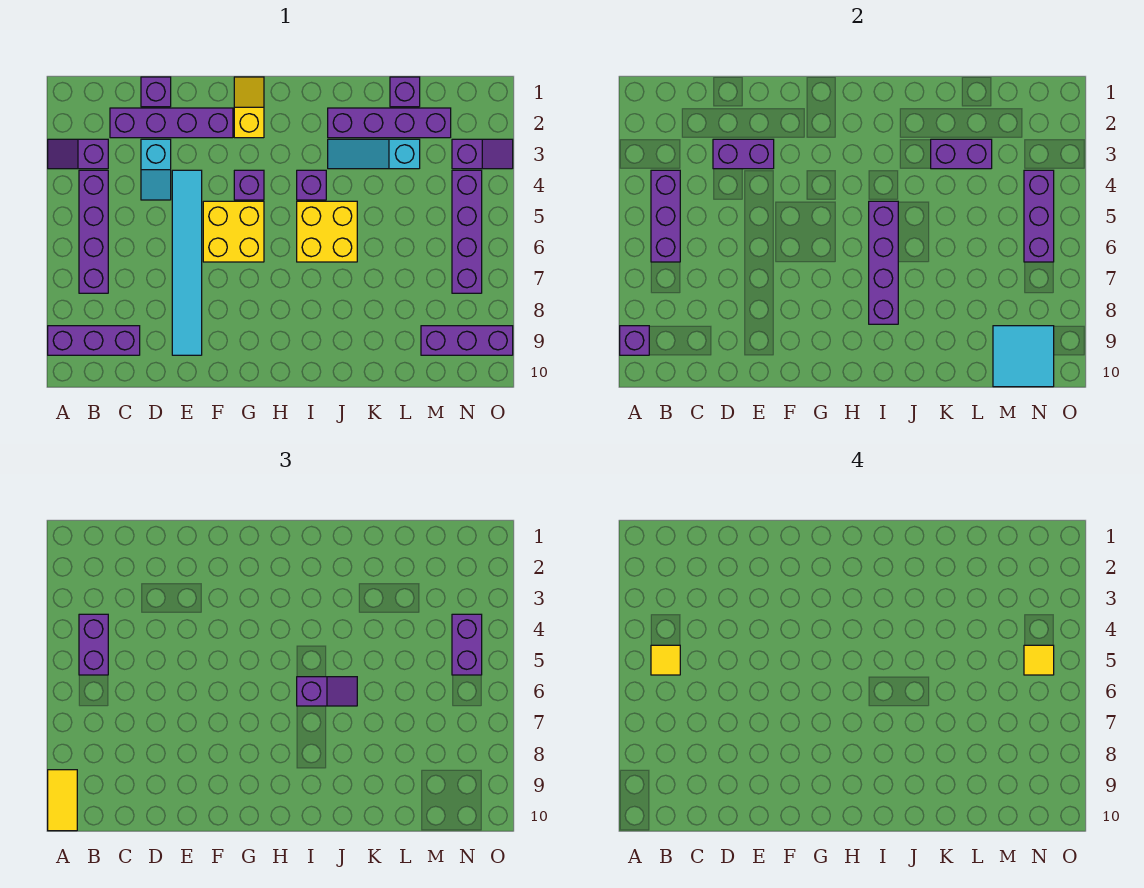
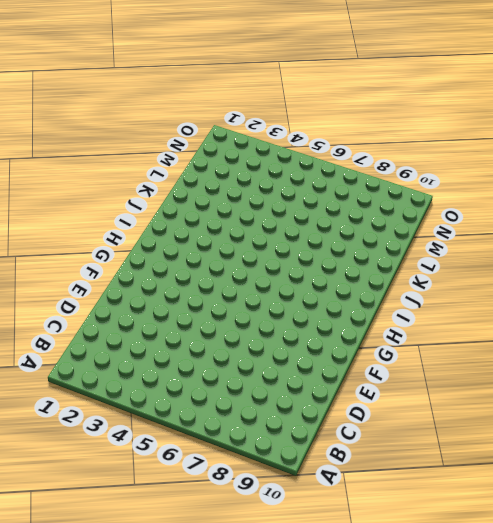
none -> purple 1x2 slope [48,139,108,169]
none -> purple 1x3 brick [48,326,140,355]
none -> purple 1x4 brick [79,170,108,293]
none -> purple 1x4 brick [110,108,233,138]

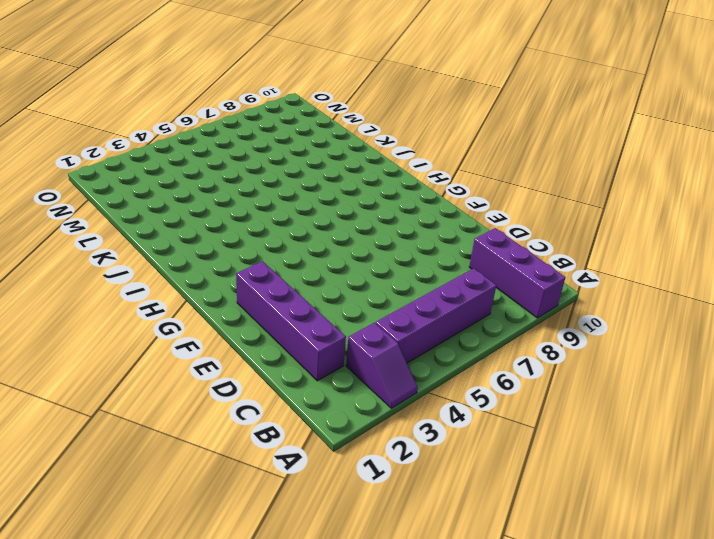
none -> purple 1x1 brick [141,77,171,107]
none -> cyan 1x2 slope [141,139,171,200]
none -> cyan 1x6 tile [172,170,202,355]
none -> yellow 2x2 brick [203,201,264,262]

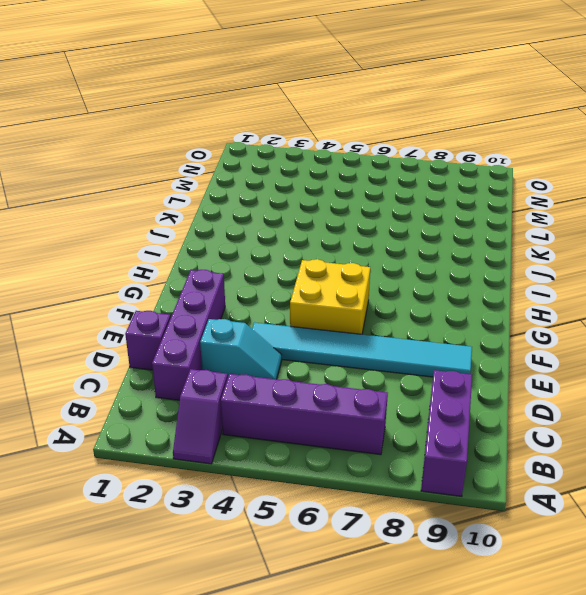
none -> yellow 1x2 slope [234,77,264,138]
none -> purple 1x1 brick [234,170,264,200]
none -> purple 1x1 brick [297,170,326,200]
none -> yellow 2x2 brick [297,201,357,262]

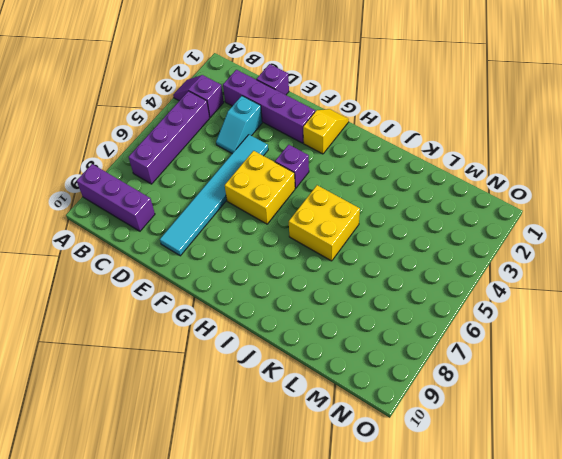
none -> purple 1x1 brick [297,170,326,200]
none -> purple 1x4 brick [328,108,451,138]
none -> cyan 1x3 slope [328,139,420,169]
none -> purple 1x1 brick [390,77,420,107]

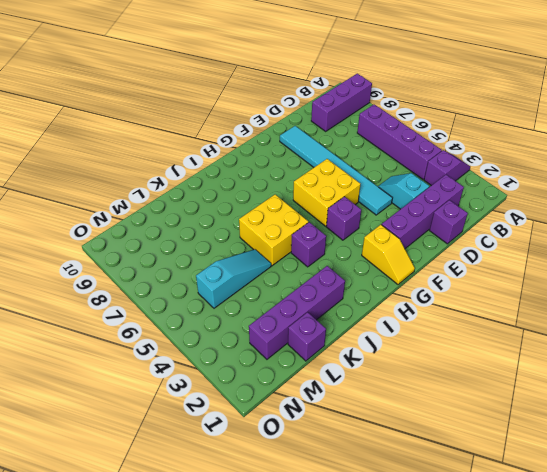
cyan 1x3 slope [196,249,271,308] -> cyan 1x3 slope moved to [328,139,420,169]
none -> purple 1x3 brick [421,326,513,355]
none -> purple 1x2 slope [452,139,513,169]
none -> purple 1x4 brick [452,170,482,293]
none -> purple 1x1 brick [620,326,649,355]

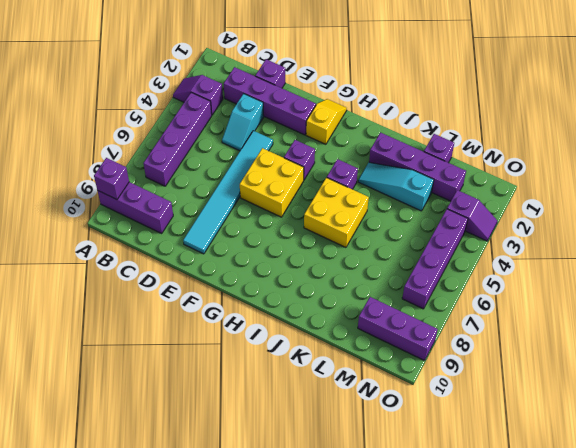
none -> purple 1x3 brick [651,170,680,262]
none -> purple 1x2 brick [713,139,774,169]
none -> purple 1x4 brick [869,201,898,324]
none -> purple 1x2 brick [931,139,992,169]

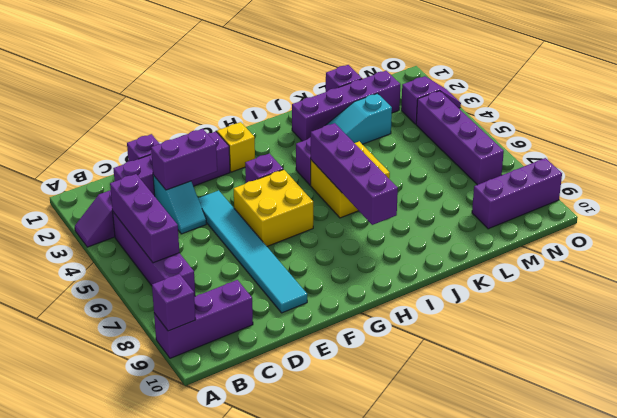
none -> purple 1x2 brick [931,139,992,169]
none -> cyan 2x2 tile [993,326,1054,387]
none -> purple 1x3 brick [1024,170,1054,262]
none -> yellow 1x2 tile [48,770,77,831]

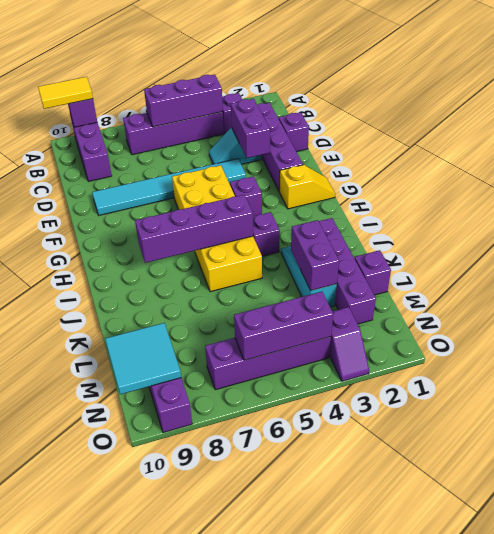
none -> purple 1x2 brick [79,614,108,675]
none -> purple 1x2 slope [297,677,357,706]
none -> purple 1x2 brick [452,614,482,675]
none -> yellow 1x1 tile [651,645,680,675]

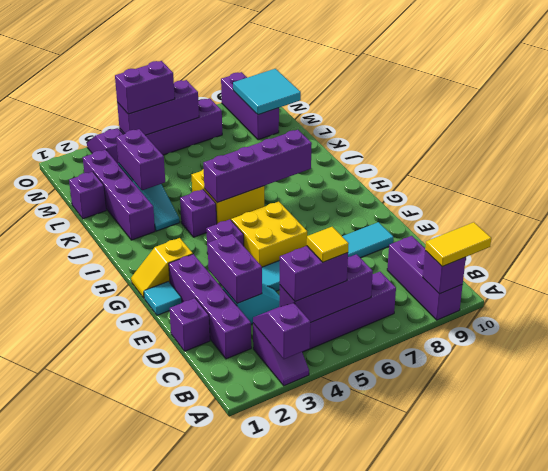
purple 1x2 slope [253,303,310,359] -> purple 1x2 slope moved to [297,677,357,706]
cyan 1x1 tile [144,281,182,315] -> none
none -> yellow 1x1 tile [1024,645,1054,675]

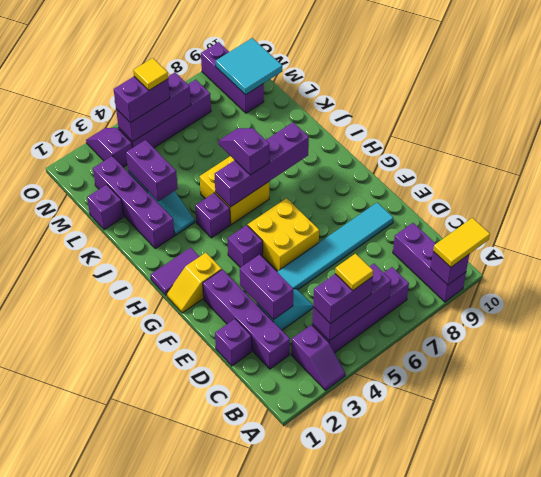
purple 1x2 tile [151,248,199,296] -> none

